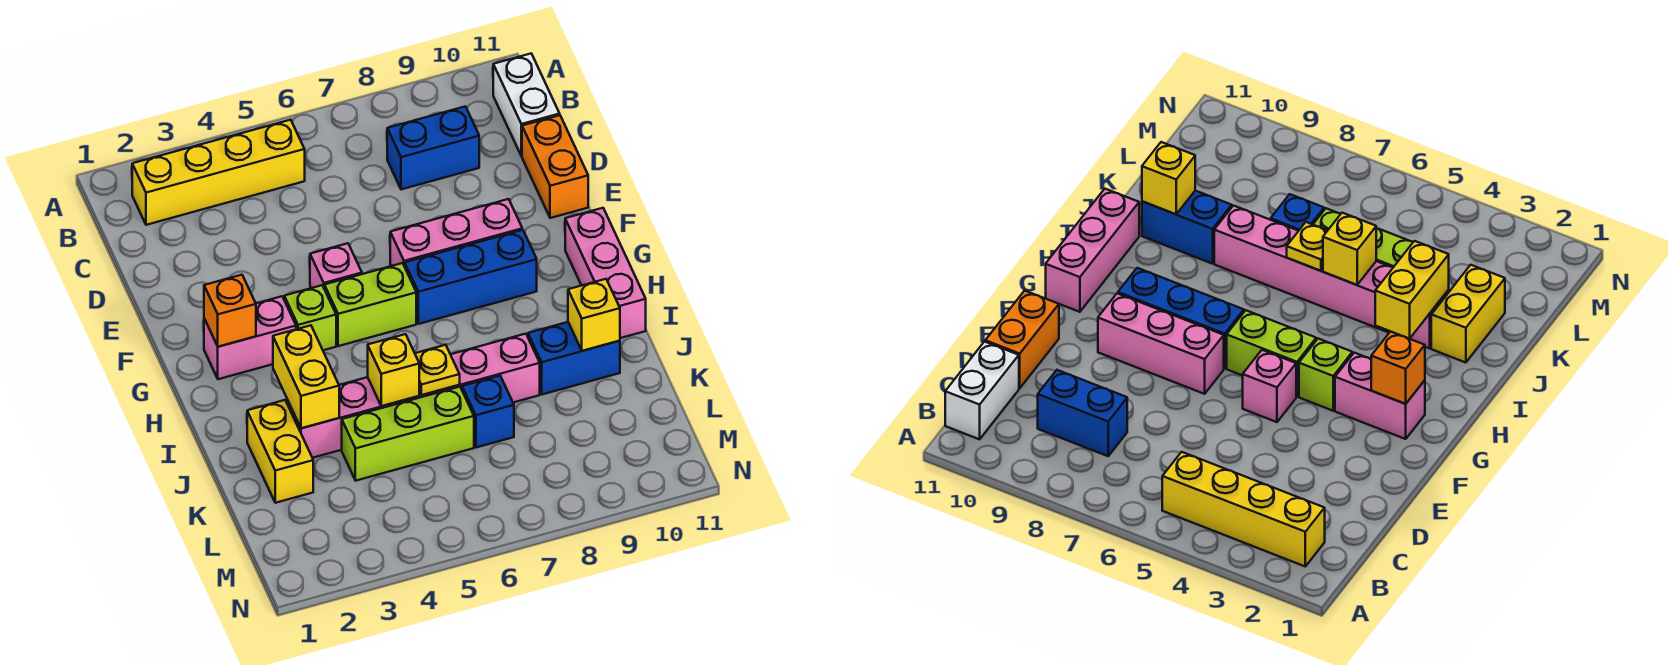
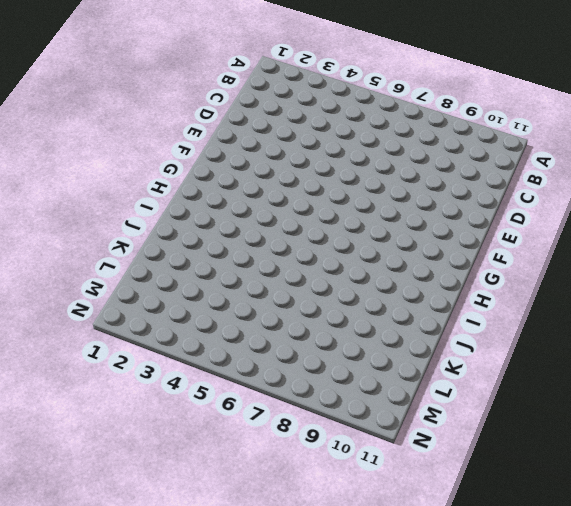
none -> yellow 1x4 brick [132,120,305,225]
none -> white 1x2 brick [493,54,560,156]
none -> blue 1x2 brick [387,106,479,189]

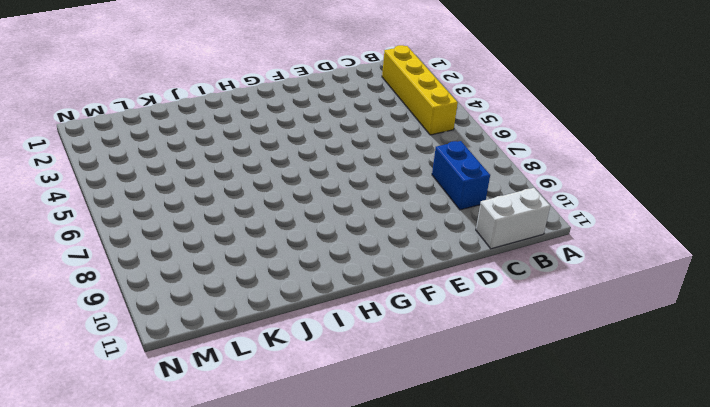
none -> orange 1x2 brick [522,115,588,218]
none -> pink 1x1 brick [310,243,362,288]
none -> pink 1x3 brick [390,199,522,266]

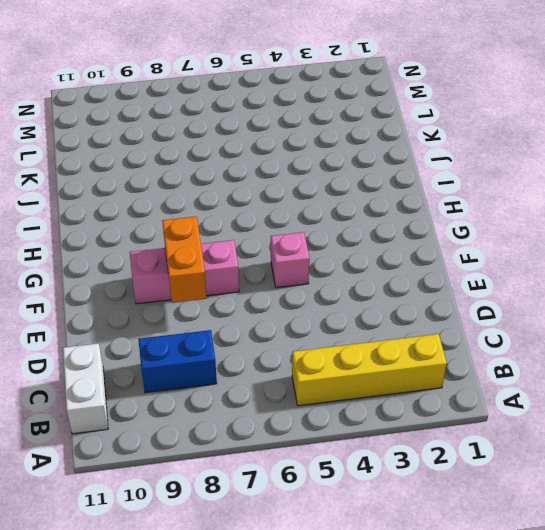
orange 1x2 brick [162,216,207,303] -> orange 1x2 brick moved to [522,115,588,218]
none -> pink 1x2 brick [204,296,296,379]
none -> lime 1x1 brick [284,285,336,350]
none -> lime 1x2 brick [324,263,416,346]

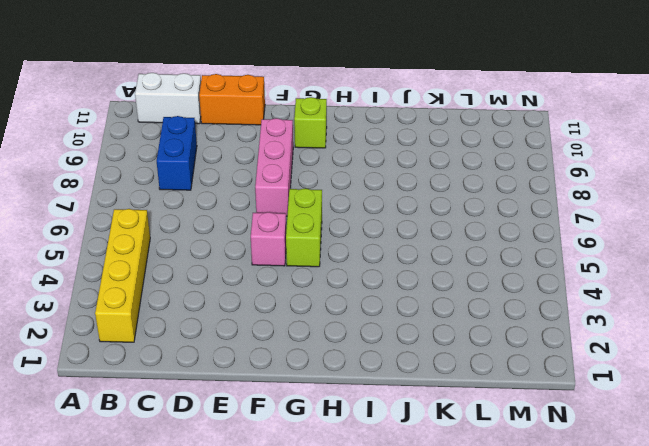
lime 1x1 brick [294,97,327,148] -> lime 1x1 brick moved to [284,285,336,350]
none -> pink 1x2 brick [204,296,296,379]
none -> blue 1x3 brick [405,230,537,324]
none -> pink 1x3 brick [565,208,646,338]

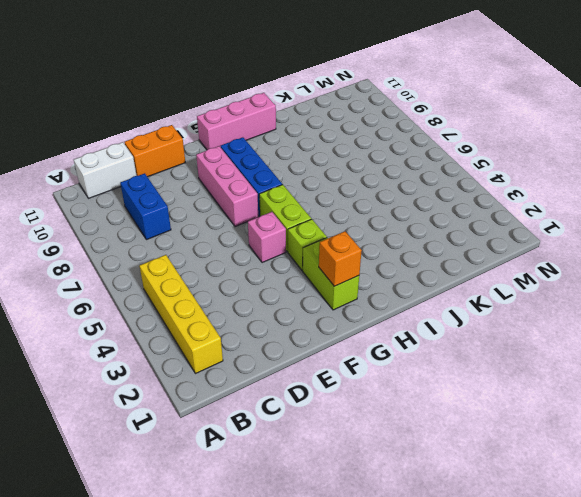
lime 1x2 brick [303,238,359,310] -> pink 1x2 brick [204,296,296,379]
none -> yellow 1x2 brick [247,400,313,503]
none -> pink 1x6 brick [287,334,540,458]
none -> blue 1x2 brick [528,322,620,394]

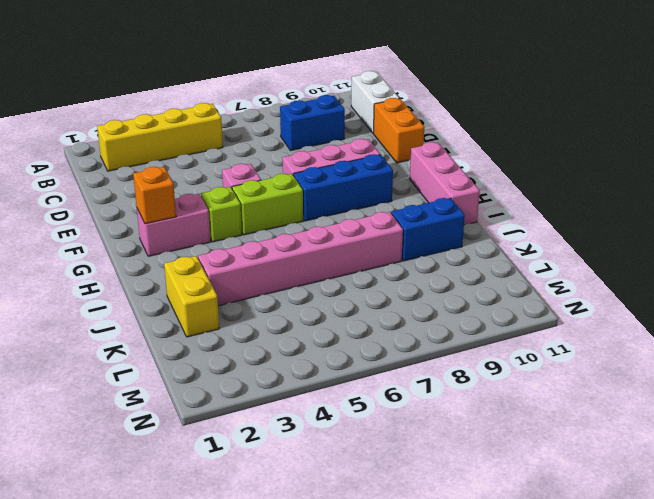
none -> lime 1x3 brick [342,387,474,481]
none -> blue 1x1 brick [462,376,514,448]
none -> yellow 1x2 brick [273,325,339,428]

